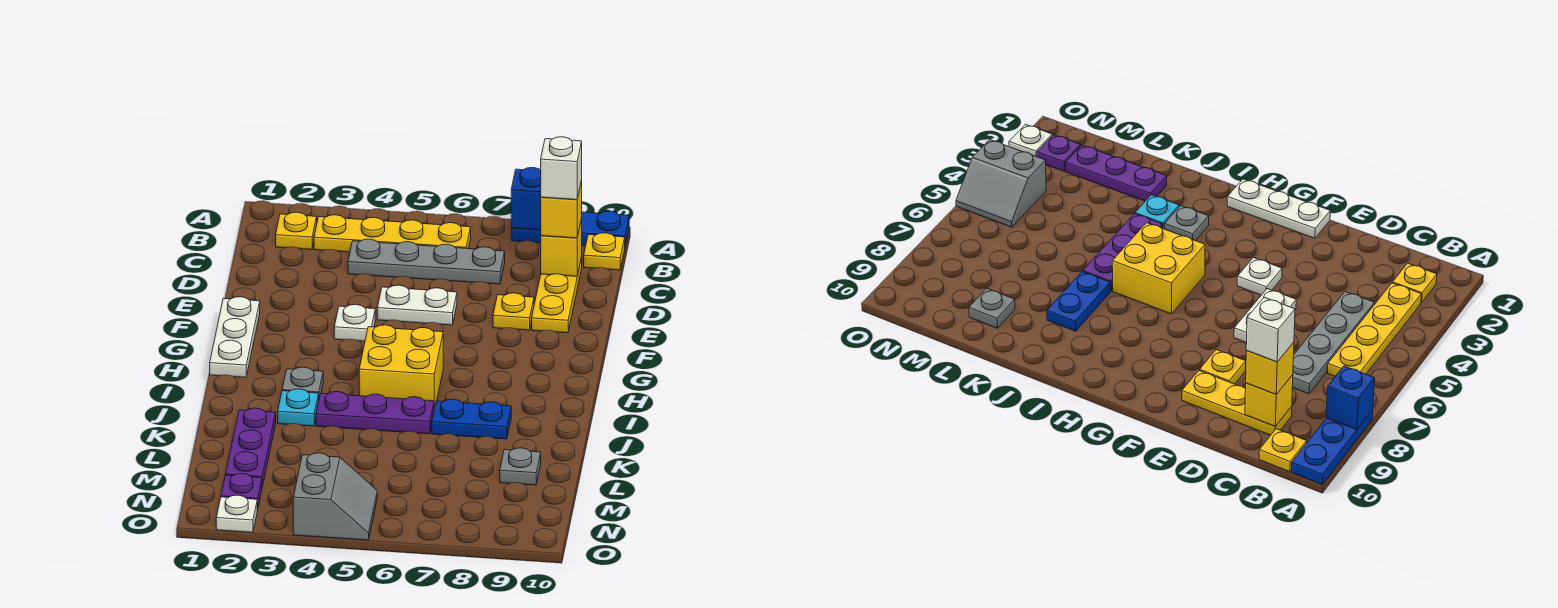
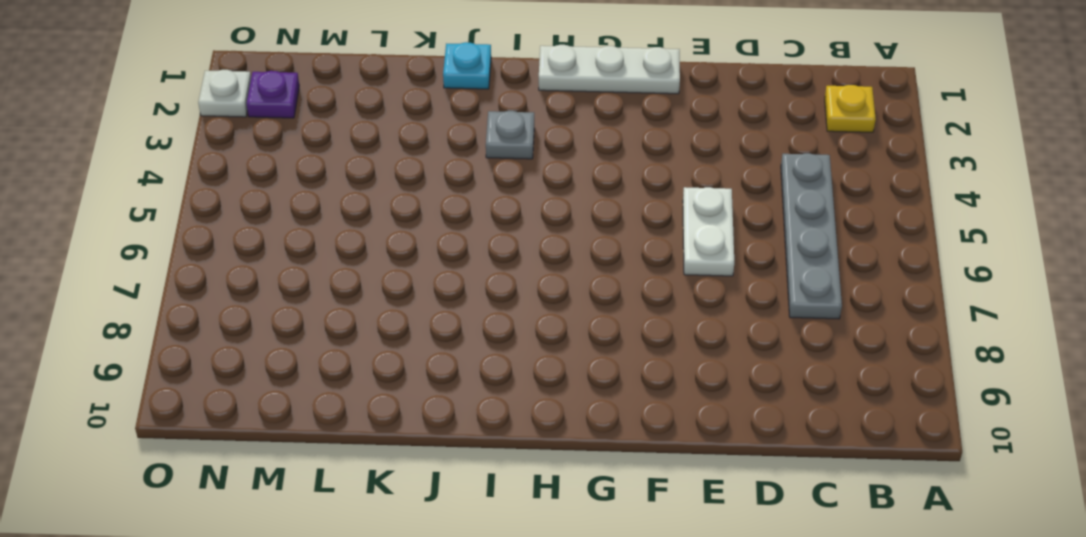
cyan 1x1 plate [443,42,491,89] -> cyan 1x1 plate moved to [278,389,319,426]
none -> blue 1x3 plate [511,211,629,246]
none -> yellow 1x4 plate [314,215,471,252]
none -> yellow 1x1 plate [584,233,625,270]

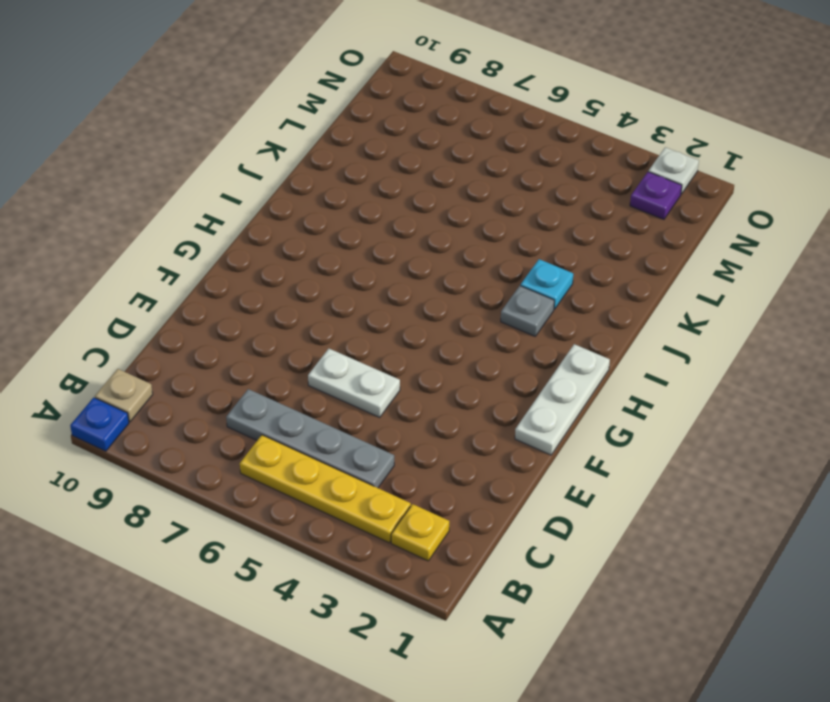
blue 1x1 plate [70,397,129,451] -> blue 1x3 plate [511,211,629,246]
tan 1x1 plate [95,369,153,422] -> yellow 1x1 plate [584,233,625,270]
none -> yellow 1x3 plate [532,257,582,333]
none -> yellow 1x1 plate [493,293,534,330]
none -> white 1x1 plate [334,305,375,341]

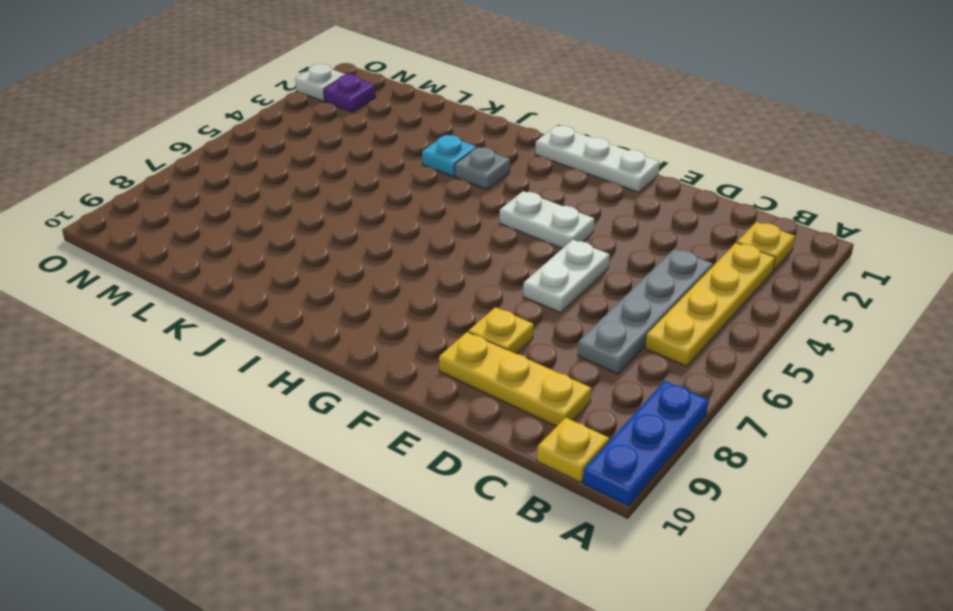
white 1x2 plate [500,191,594,248] -> white 1x1 plate [334,305,375,341]
none -> yellow 2x2 brick [359,325,443,408]
none -> purple 1x3 plate [316,392,434,434]
none -> blue 1x2 plate [432,399,511,439]

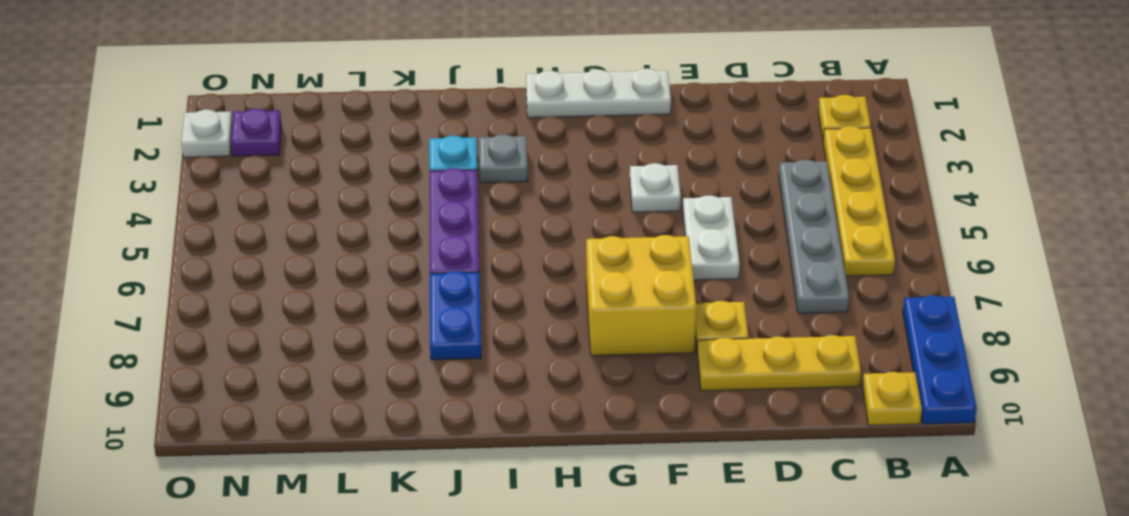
yellow 2x2 brick [586,235,696,356] -> yellow 2x2 brick moved to [359,325,443,408]
none -> purple 1x3 plate [225,408,276,487]
none -> grey 1x1 plate [500,448,541,485]
none -> grey 2x2 slope [293,453,377,540]

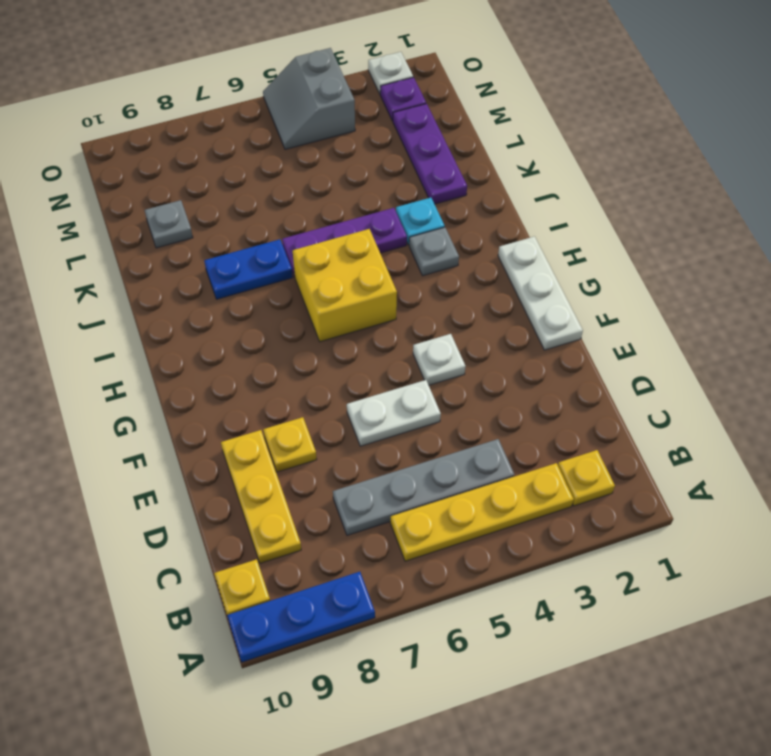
none -> blue 1x1 brick [511,168,541,230]
none -> yellow 1x1 brick [541,219,582,276]
none -> yellow 1x1 brick [541,180,582,238]

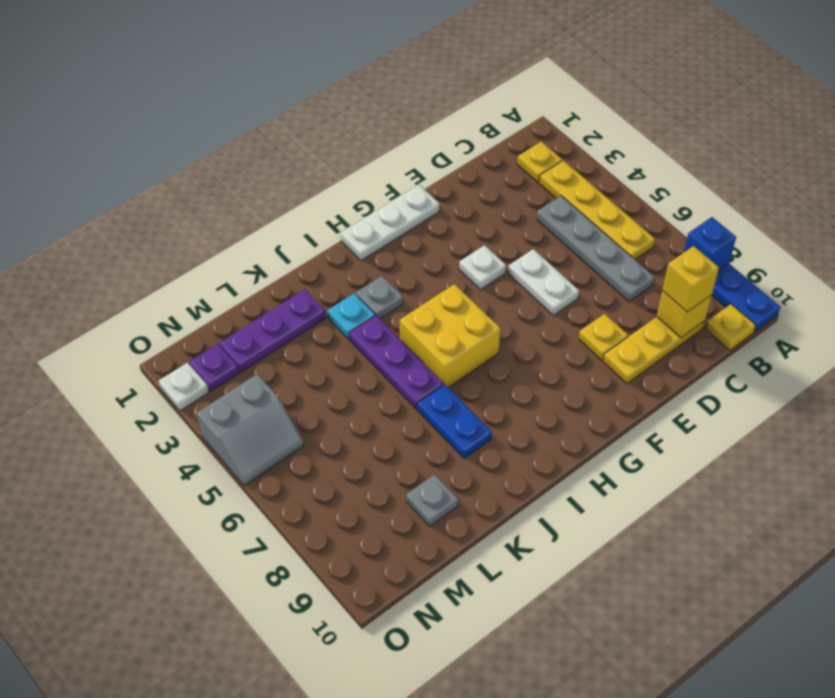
none -> white 1x1 brick [541,137,582,200]

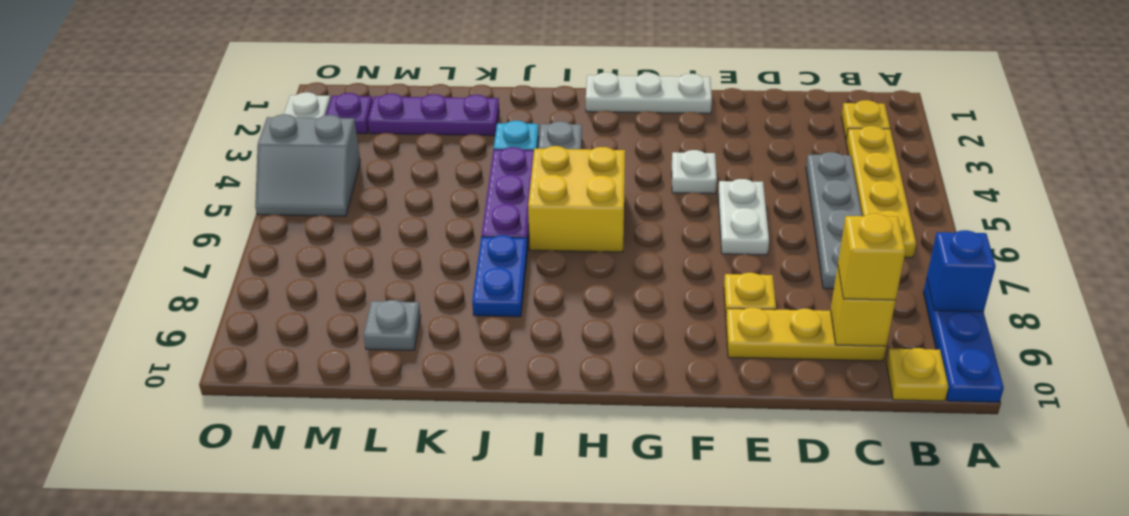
none -> white 1x1 brick [541,137,582,200]

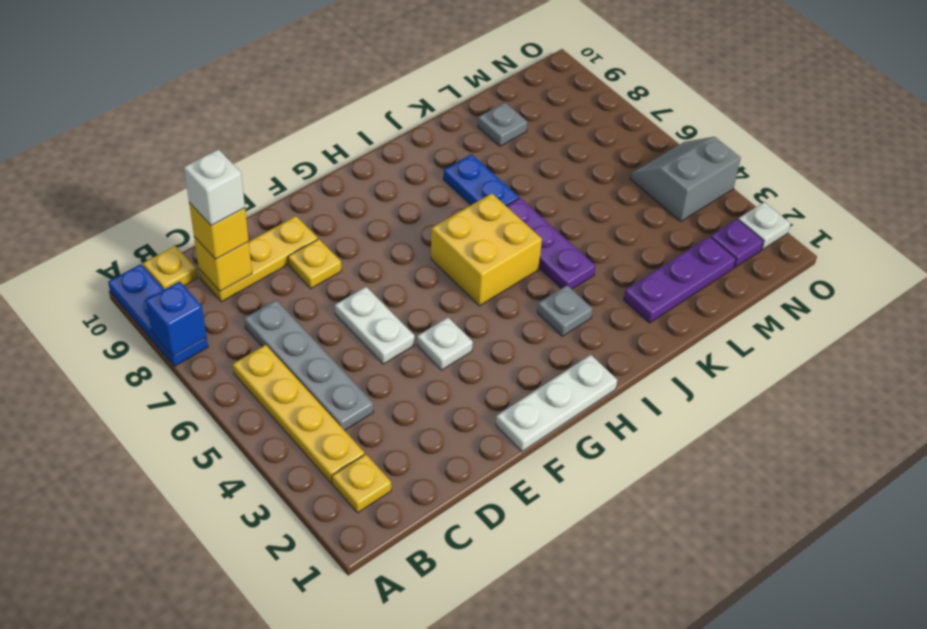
none -> cyan 1x1 plate [278,389,319,426]

